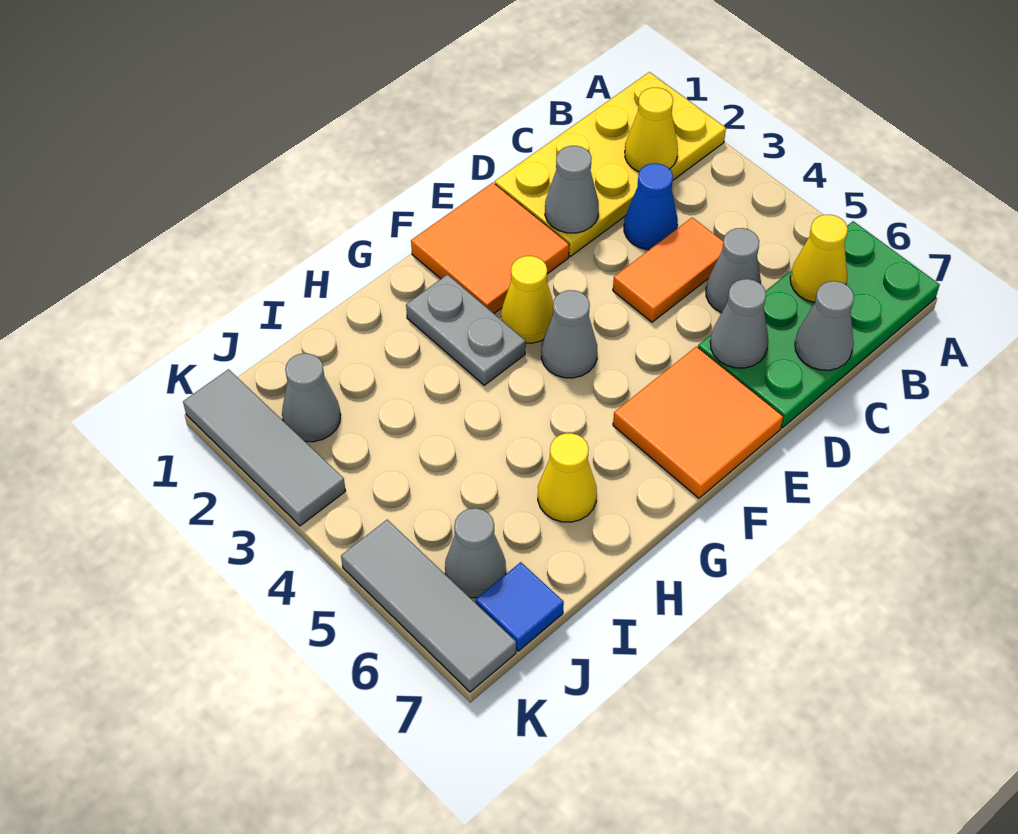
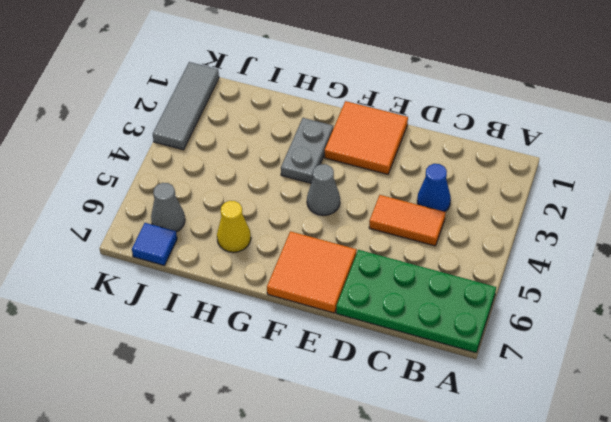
none -> yellow 2x4 plate [495,72,726,256]
none -> grey 1x1 cone [706,228,761,313]
none -> yellow 1x1 cone [501,256,553,343]

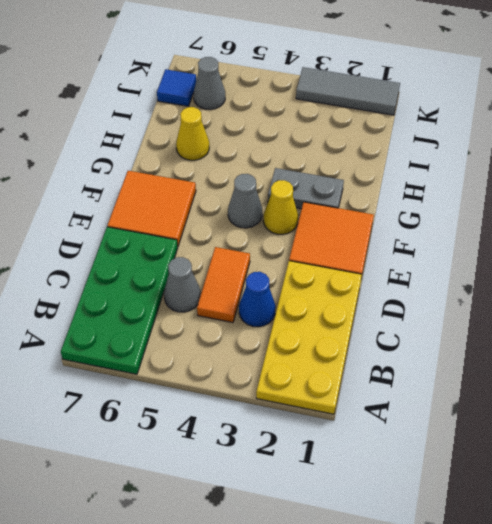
none -> grey 1x1 cone [282,353,341,442]
none -> grey 1x3 tile [341,520,516,692]
none -> yellow 1x1 cone [625,88,678,172]

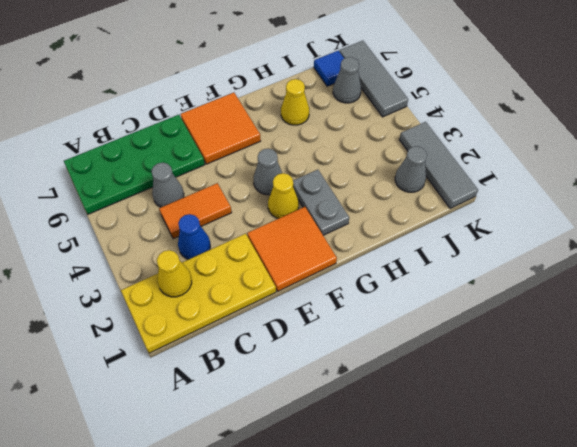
none -> yellow 1x1 cone [790,215,848,302]
none -> grey 1x1 cone [795,281,854,370]
none -> grey 1x1 cone [545,146,599,233]

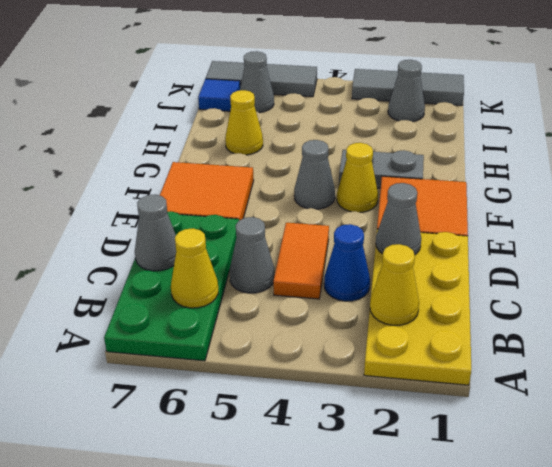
none -> grey 1x1 cone [710,279,768,368]

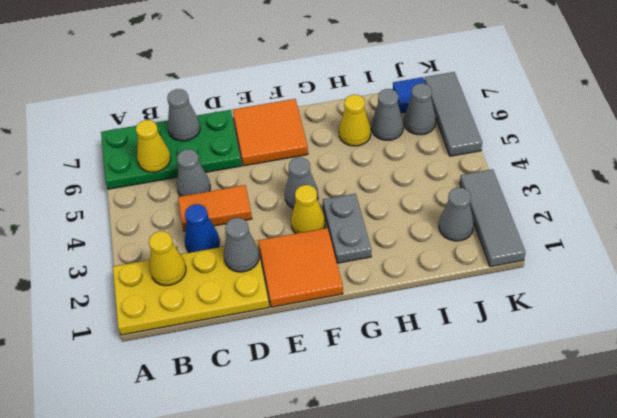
grey 1x1 cone [372,89,403,140] -> grey 1x1 cone moved to [710,279,768,368]

